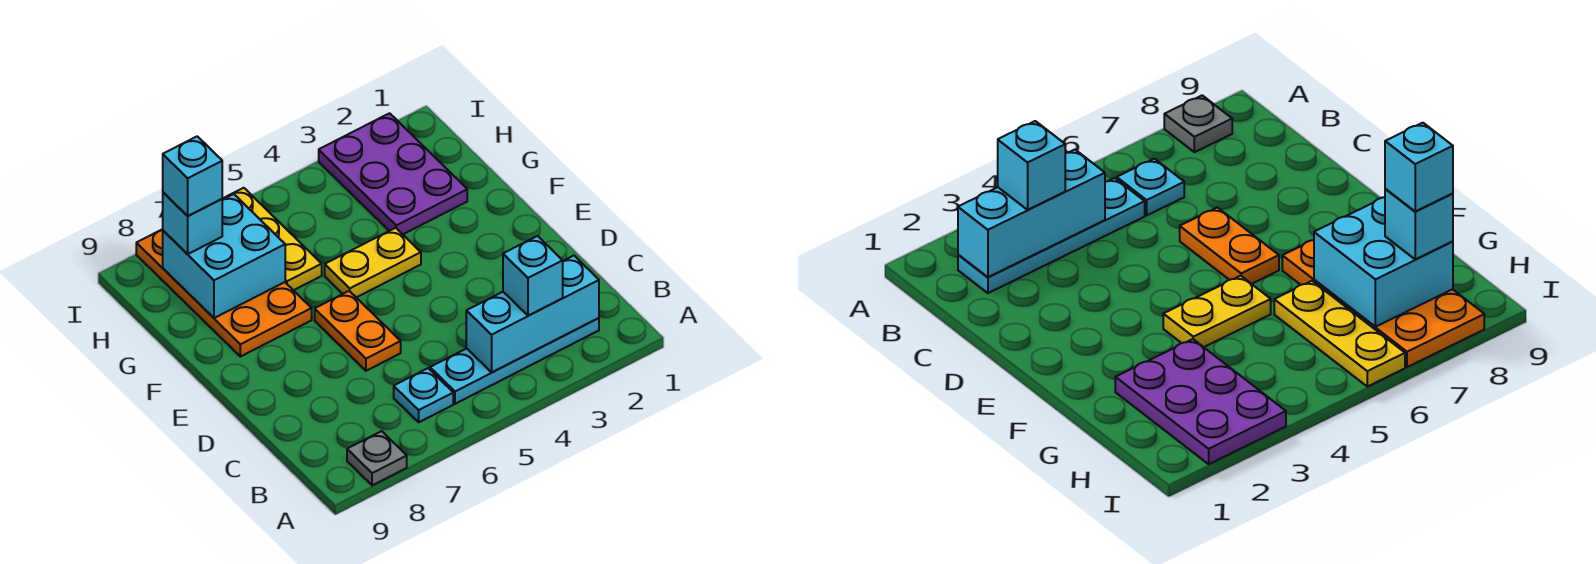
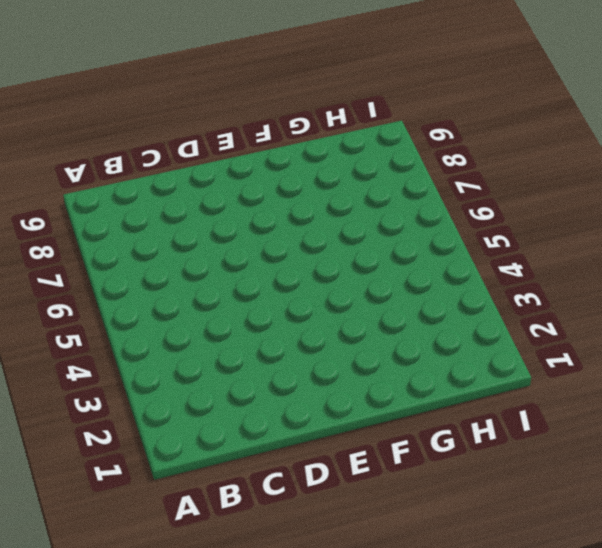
none -> grey 1x1 plate [347,431,407,485]
none -> cyan 1x4 plate [430,318,599,404]
none -> cyan 1x1 plate [394,368,453,422]

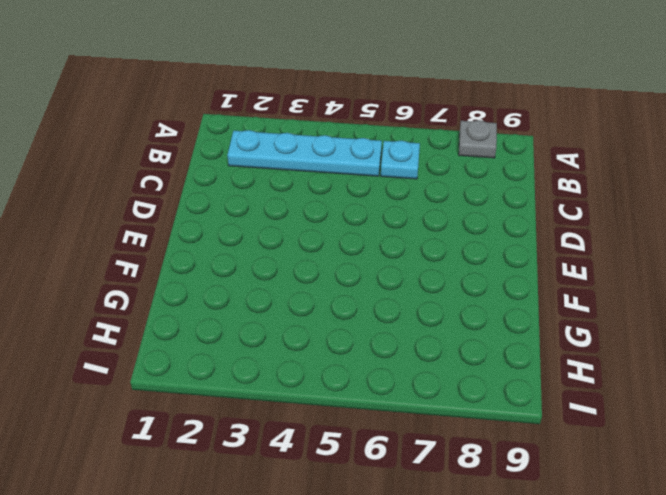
none -> orange 1x2 plate [315,291,401,371]
none -> yellow 1x2 plate [325,228,421,297]
none -> orange 2x4 plate [136,229,312,357]

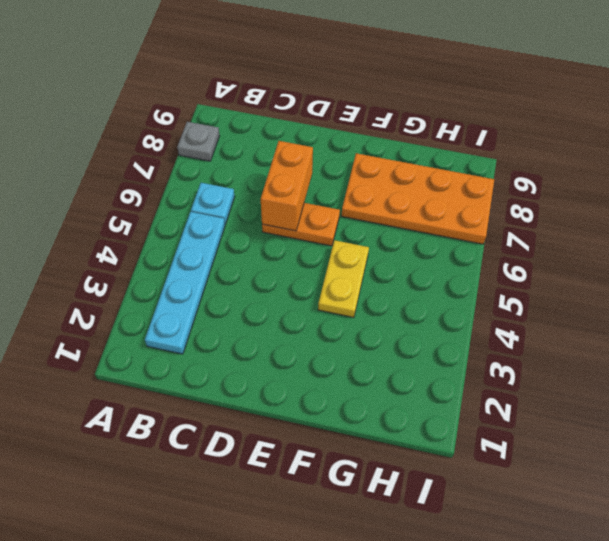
orange 1x2 brick [261,141,313,231] -> none
none -> purple 2x3 plate [319,113,467,234]
none -> yellow 1x3 plate [222,188,322,290]
none -> cyan 1x3 brick [466,256,599,372]

